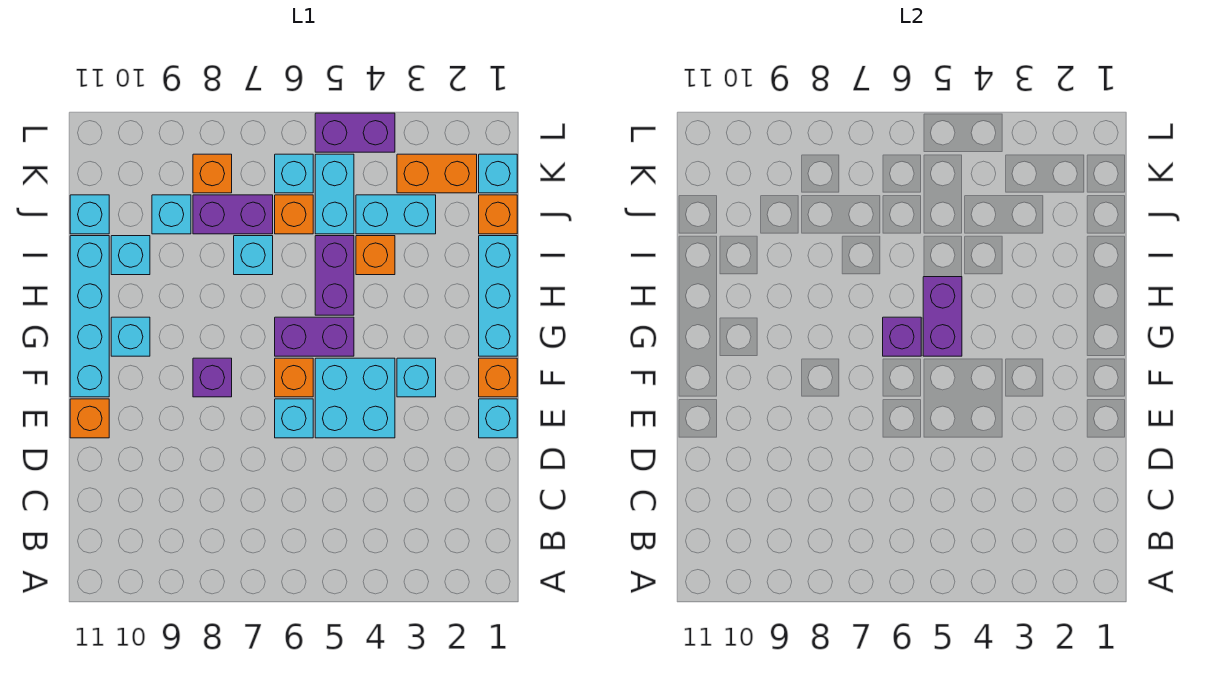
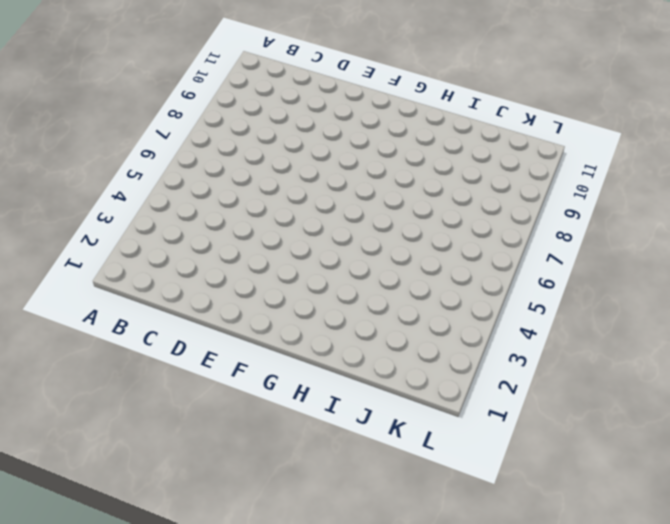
none -> cyan 1x1 brick [479,399,517,438]
none -> cyan 2x2 brick [315,358,395,438]
none -> cyan 1x1 brick [275,399,313,438]
none -> orange 1x1 brick [70,399,109,438]

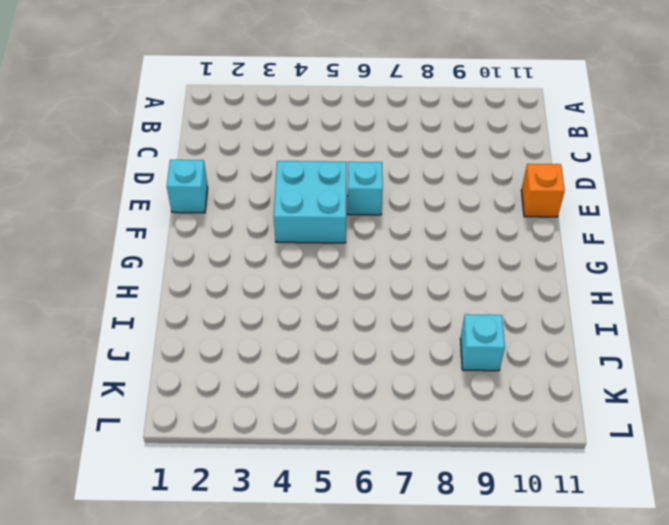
none -> orange 1x1 brick [479,358,517,397]
none -> cyan 1x1 brick [397,358,436,397]
none -> orange 1x1 brick [275,358,313,397]
none -> purple 1x1 brick [193,358,232,397]

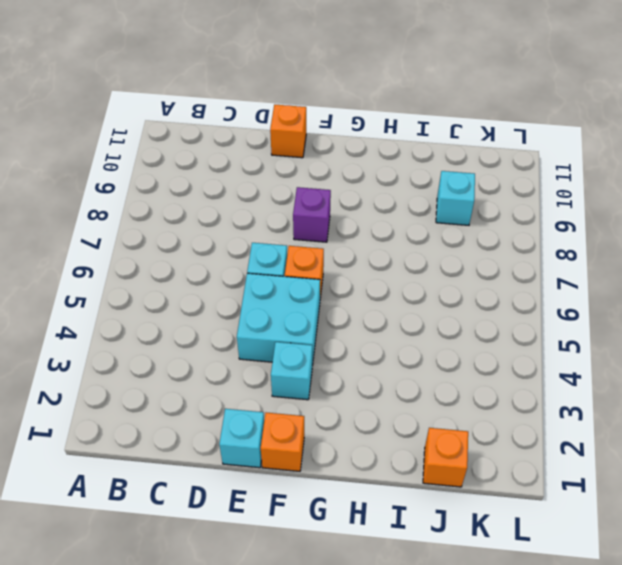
none -> cyan 1x4 brick [70,236,109,397]
none -> cyan 1x3 brick [479,236,517,356]
none -> purple 1x2 brick [275,317,354,356]
none -> cyan 1x1 brick [111,317,150,356]

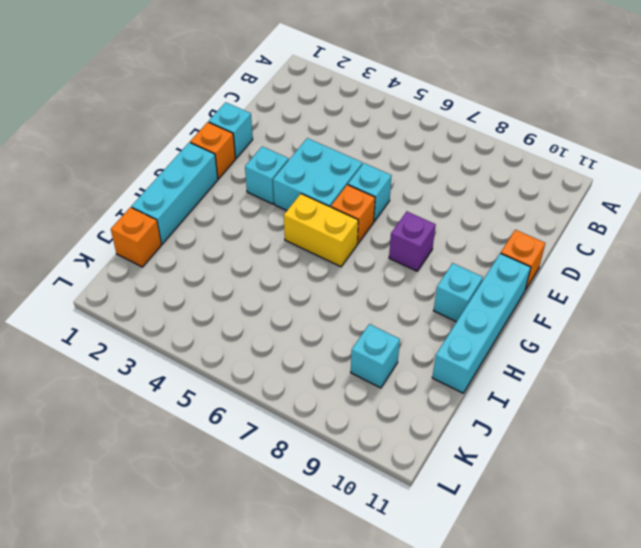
yellow 1x2 brick [284,194,358,267] -> purple 1x2 brick [275,317,354,356]
none -> purple 1x2 brick [315,236,354,315]
none -> orange 1x1 brick [356,236,395,275]
none -> cyan 1x1 brick [234,236,273,275]
none -> cyan 1x1 brick [111,236,150,275]

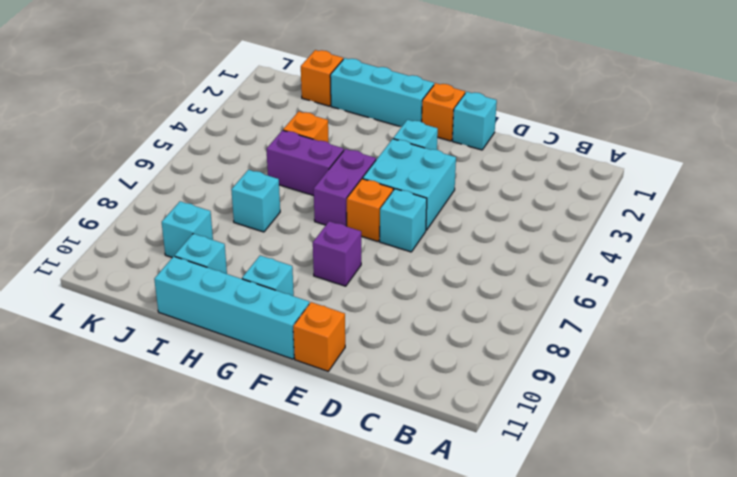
none -> cyan 1x2 brick [356,195,436,234]
none -> cyan 1x2 brick [315,154,354,234]
none -> orange 1x1 brick [275,195,313,234]
none -> purple 1x2 brick [193,195,273,234]

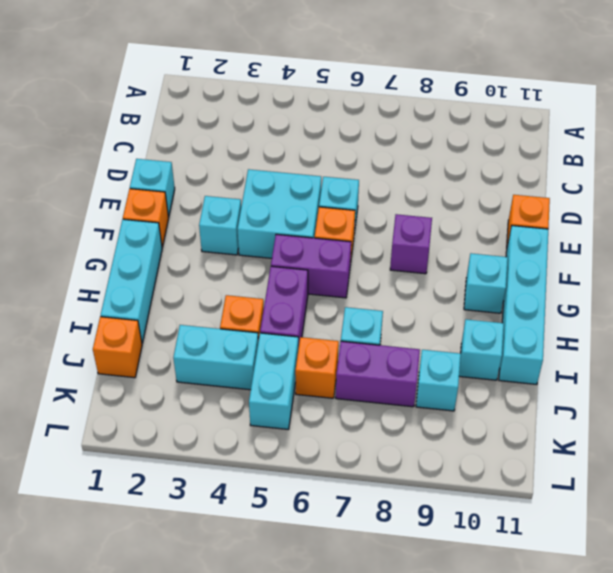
none -> cyan 1x1 brick [70,195,109,234]
none -> cyan 1x1 brick [479,154,517,193]
none -> orange 1x2 brick [397,154,477,193]
none -> cyan 1x1 brick [275,154,313,193]

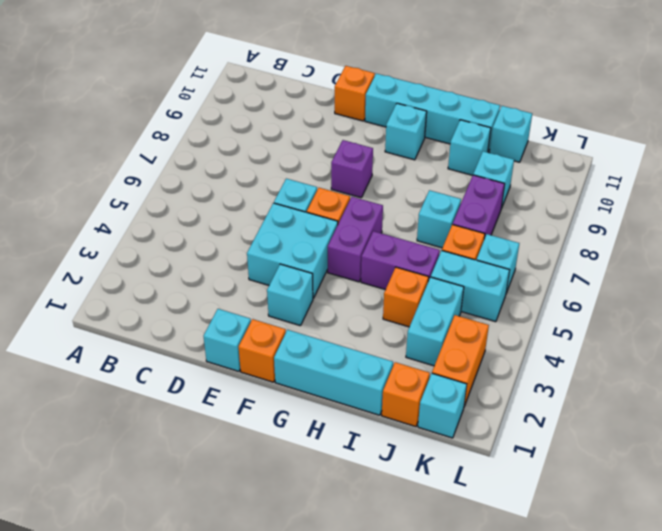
none -> orange 1x1 brick [193,154,232,193]
none -> purple 1x2 brick [315,113,395,152]
none -> purple 1x2 brick [923,277,962,356]
none -> purple 1x1 brick [883,317,921,356]

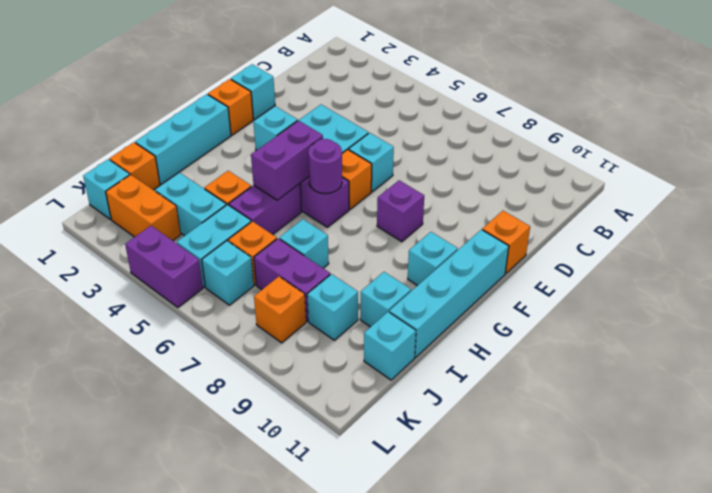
purple 1x1 round brick [308,139,342,193] -> purple 1x1 brick [883,317,921,356]

